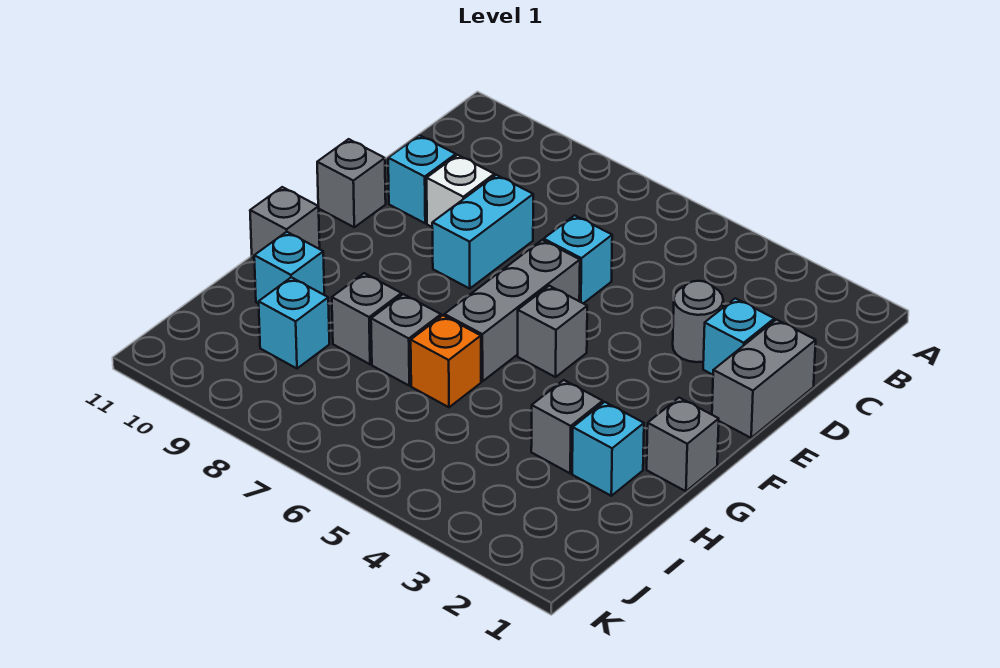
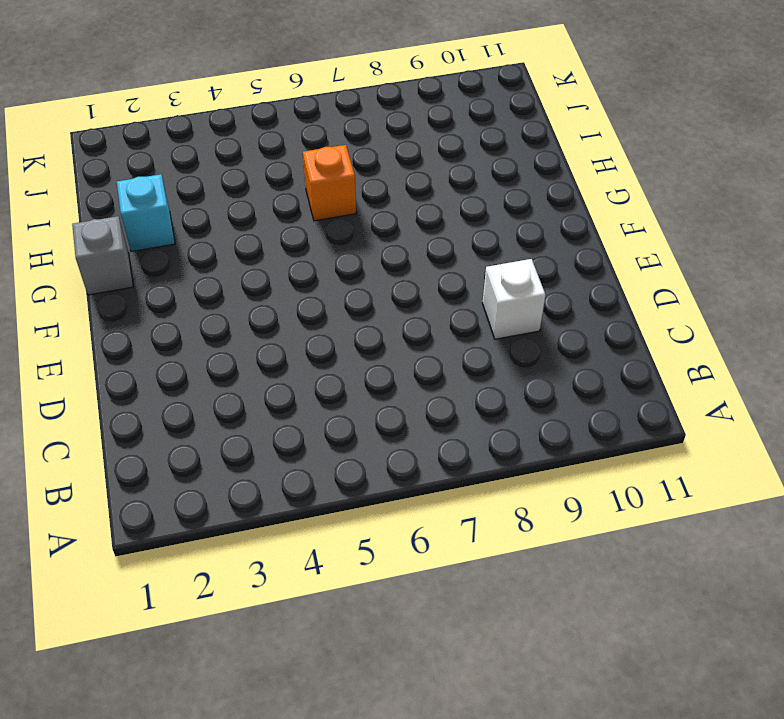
none -> grey 1x2 brick [712,320,816,438]
none -> cyan 1x1 brick [703,298,774,375]
none -> grey 1x1 round brick [673,281,723,362]

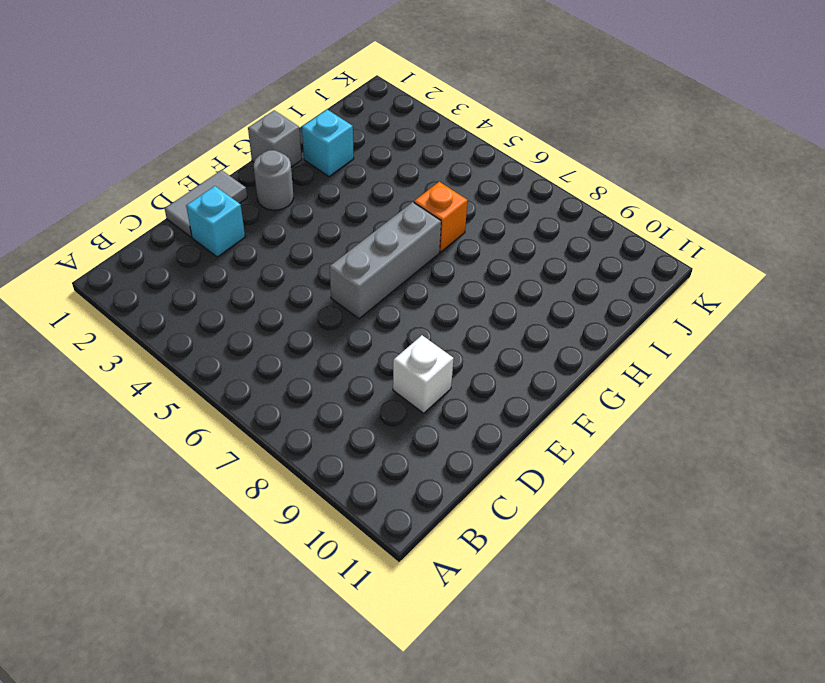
grey 1x2 tile [165,170,247,237] -> grey 1x2 brick [712,320,816,438]
grey 1x1 round brick [254,150,293,210] -> grey 1x1 round brick moved to [673,281,723,362]
none -> cyan 1x1 brick [544,215,612,303]
none -> cyan 1x2 brick [432,175,533,289]
none -> cyan 1x1 brick [388,135,456,223]

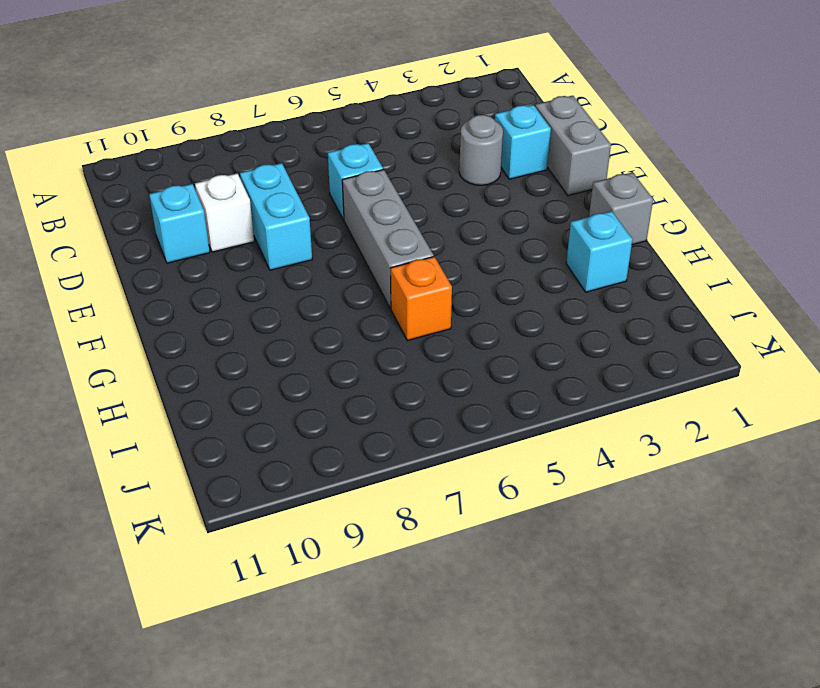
none -> grey 1x1 brick [317,139,386,227]
none -> grey 1x1 brick [518,286,587,377]
none -> grey 1x1 brick [250,187,320,258]

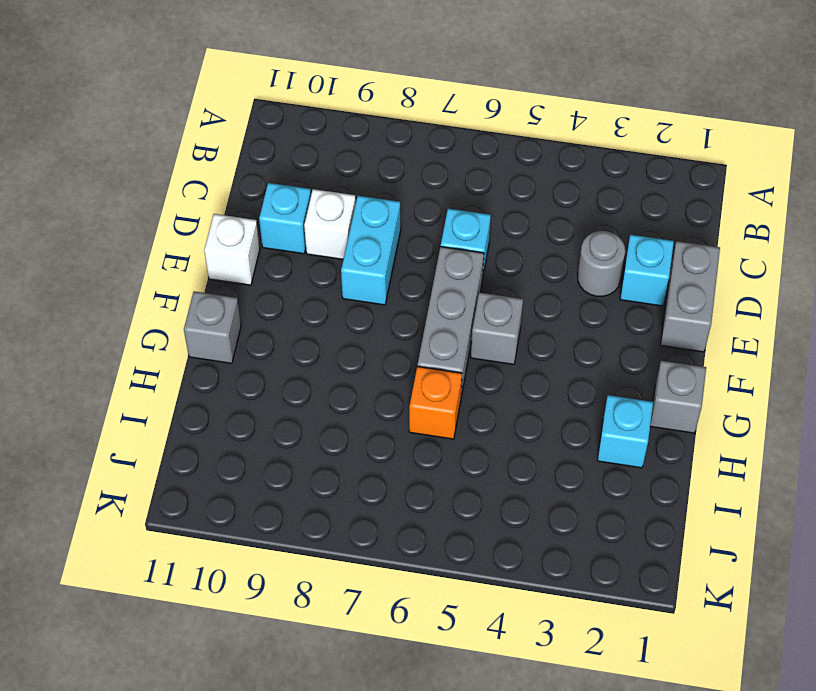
white 1x1 brick [204,214,260,285] -> grey 1x1 brick [317,139,386,227]
none -> grey 1x1 brick [531,380,603,473]
none -> grey 1x1 brick [371,294,441,386]
none -> grey 1x1 brick [332,273,401,364]

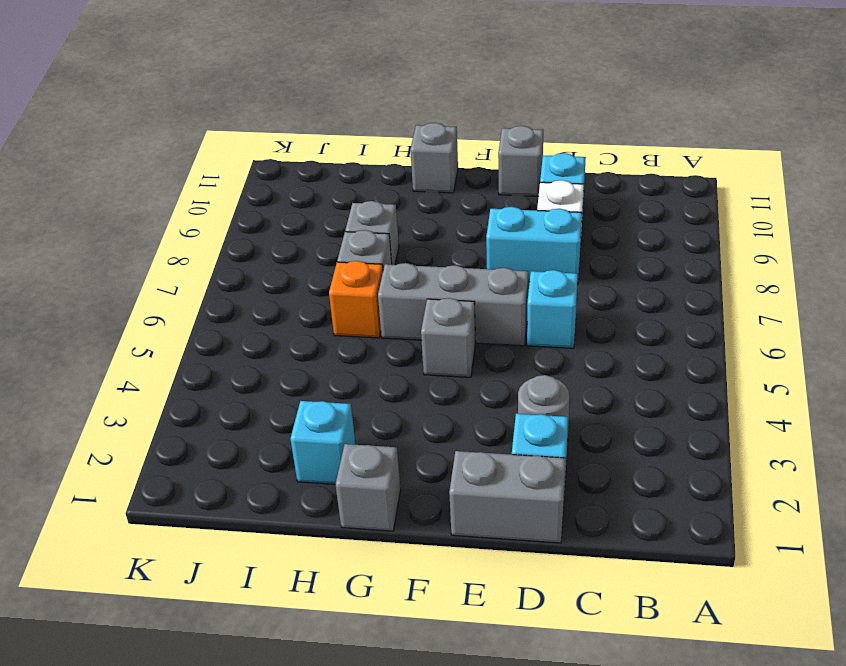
none -> grey 1x1 brick [531,380,603,473]
none -> cyan 1x1 brick [254,232,324,304]
none -> cyan 1x1 brick [259,277,329,368]

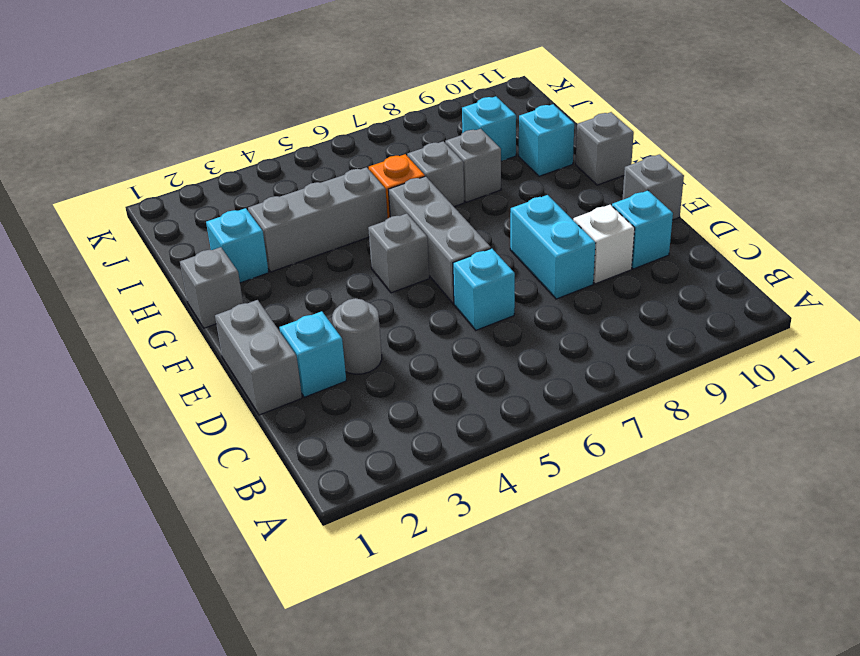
grey 1x3 brick [248,167,388,272] -> grey 1x1 brick [531,380,603,473]

